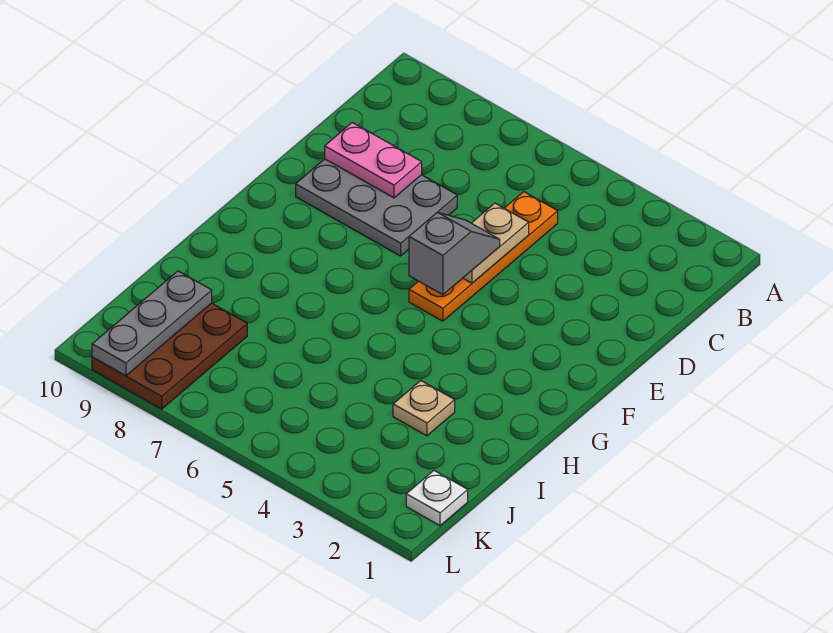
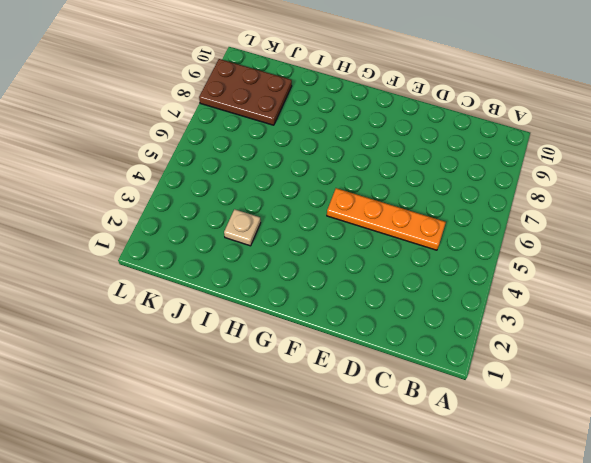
none -> grey 2x3 plate [296,159,457,256]
none -> white 1x1 plate [406,471,468,526]

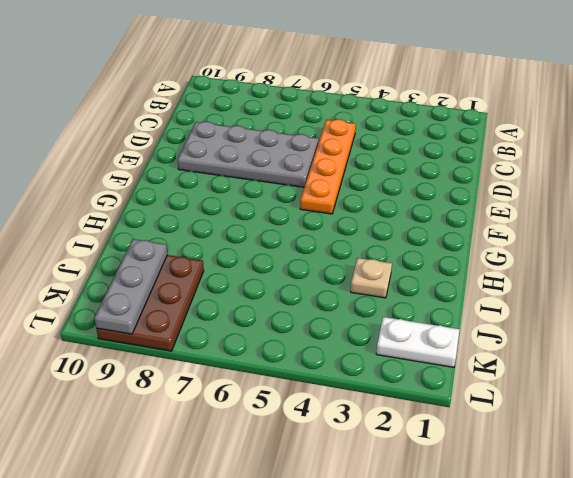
grey 2x4 plate [177,122,318,187] -> grey 2x3 plate [296,159,457,256]
white 1x2 plate [376,317,460,367] -> white 1x1 plate [406,471,468,526]
none -> tan 1x2 plate [463,203,529,283]
none -> pink 1x2 plate [325,122,422,198]

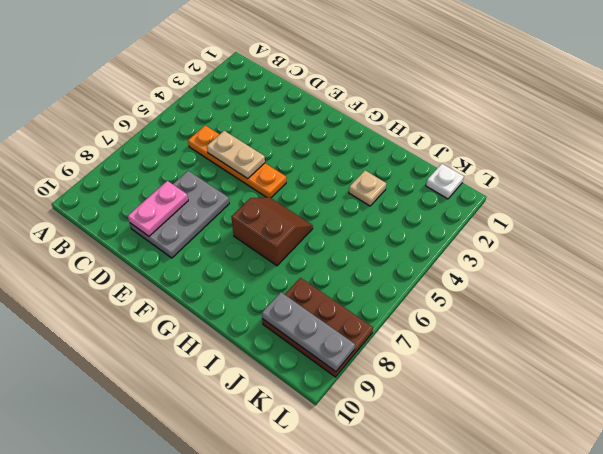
brown 2x2 slope [231,197,313,266] -> none
none -> grey 1x2 slope [409,212,500,295]

